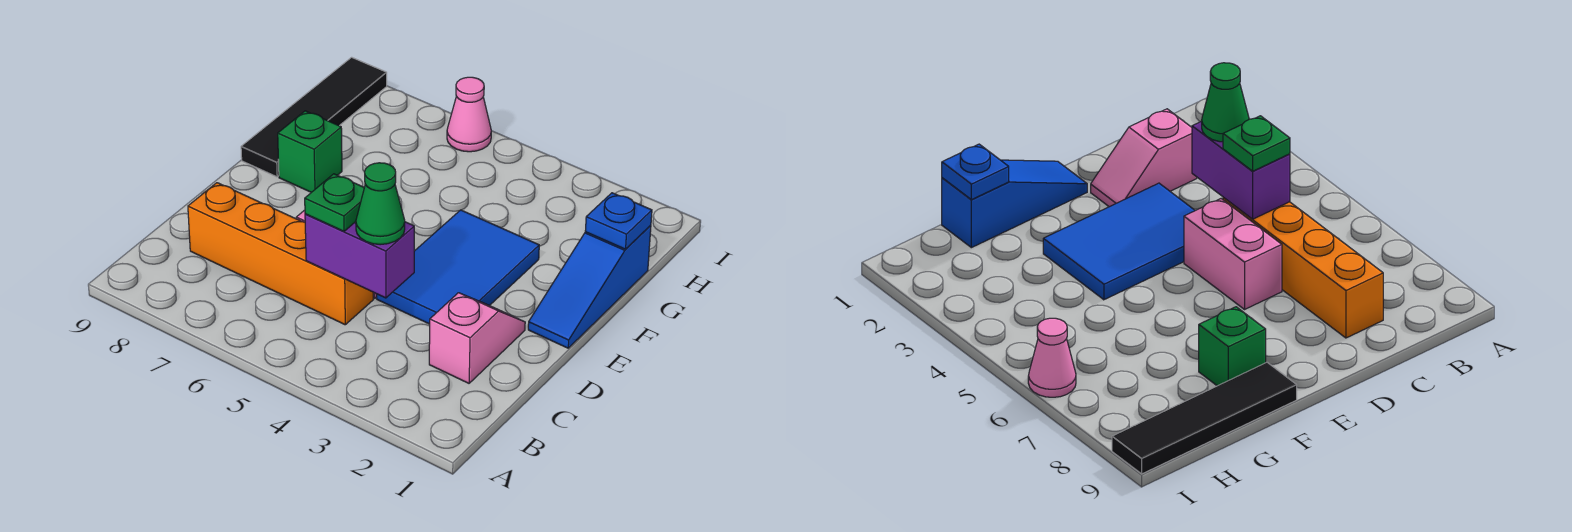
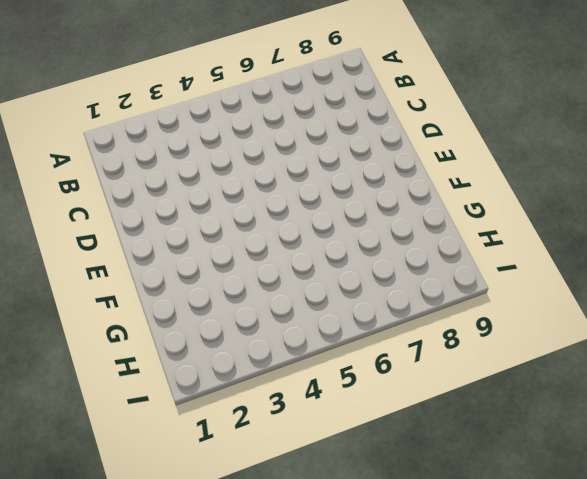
none -> pink 1x2 slope [429,293,525,383]
none -> orange 1x4 brick [188,183,373,325]
none -> blue 2x3 tile [377,210,539,324]

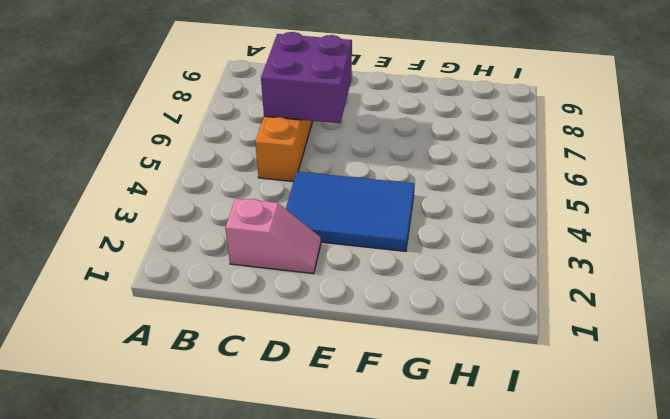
purple 2x2 brick [261,32,352,123] -> none
none -> pink 1x2 brick [1184,199,1282,309]
none -> blue 1x3 slope [528,225,651,348]
none -> green 1x1 brick [278,111,342,192]

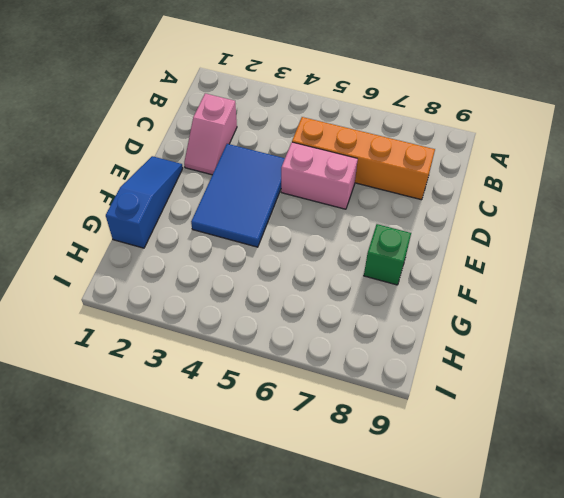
none -> black 1x4 tile [241,57,387,177]
none -> pink 1x1 cone [447,77,491,152]
none -> purple 1x2 brick [305,214,414,298]

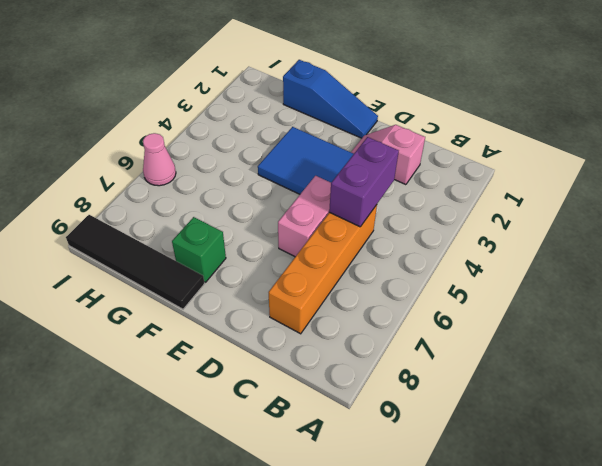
none -> blue 1x1 plate [585,193,652,249]
none -> green 1x1 cone [356,163,405,245]
none -> green 1x1 plate [305,174,364,231]

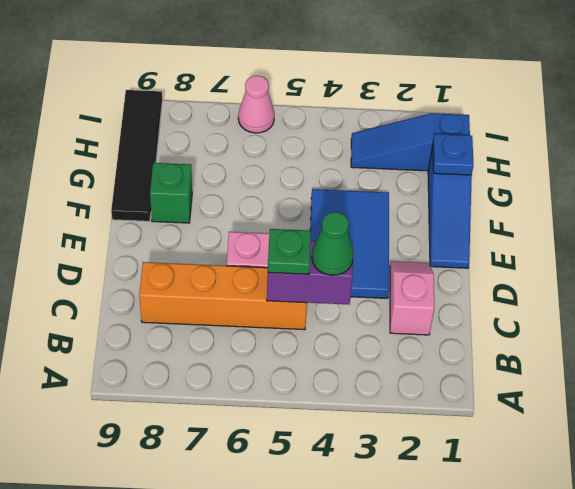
blue 1x3 slope [351,113,470,171] -> none

